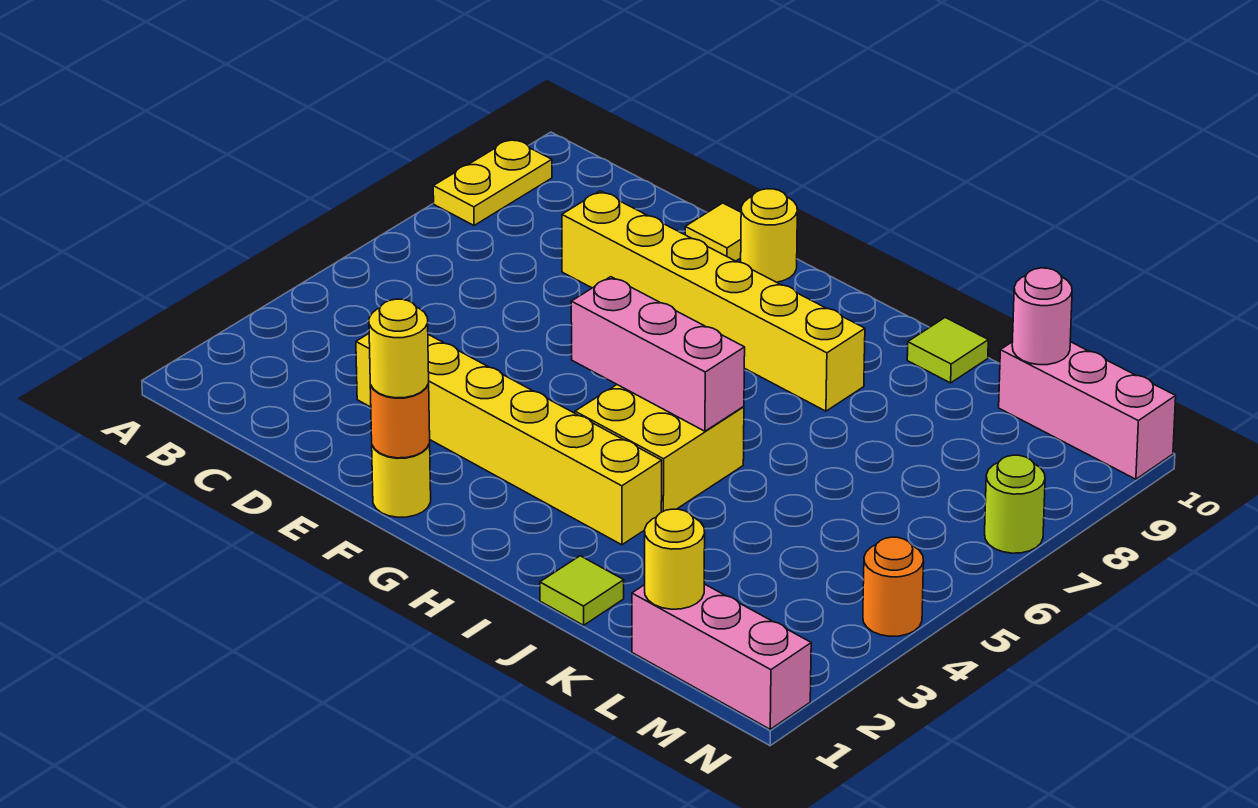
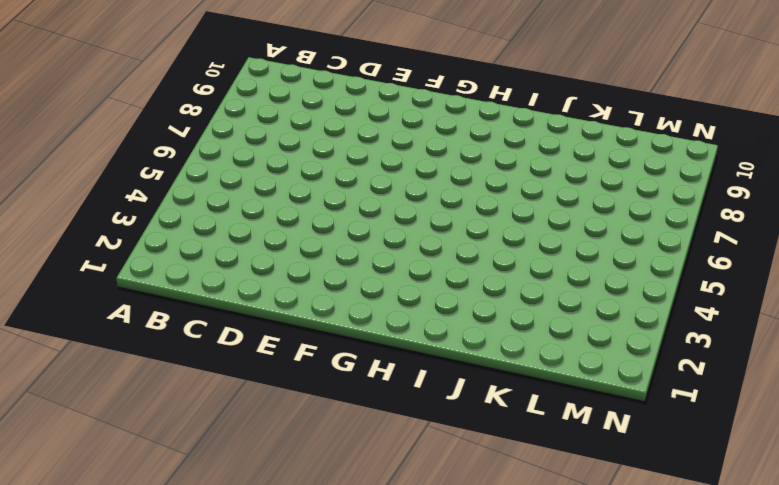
none -> yellow 1x2 plate [433,138,552,225]
none -> yellow 1x6 brick [356,334,662,545]
none -> yellow 1x6 brick [562,191,865,411]

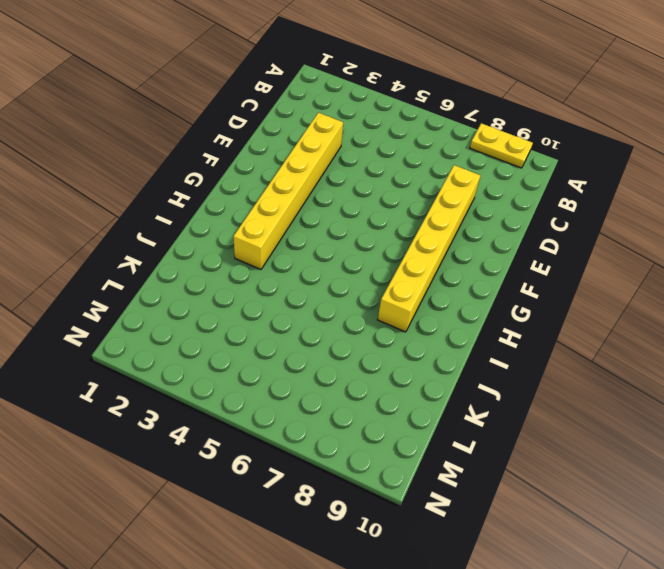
none -> yellow 1x1 tile [685,203,741,261]
none -> yellow 1x1 round brick [372,443,431,517]
none -> yellow 1x1 round brick [741,189,797,282]

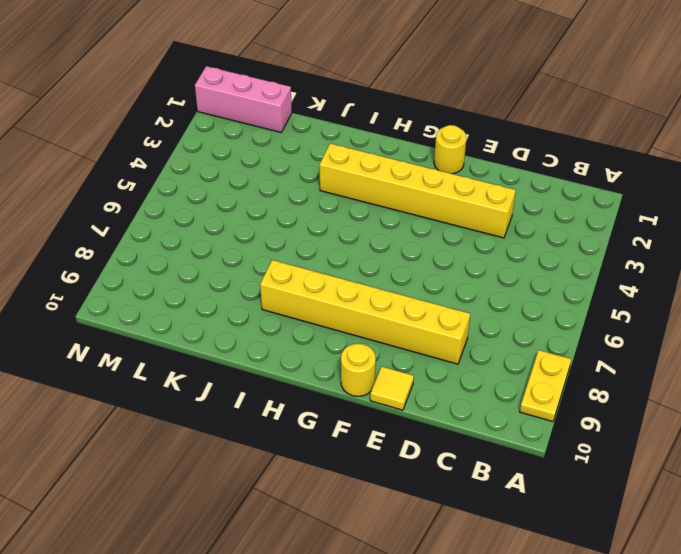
none -> yellow 2x2 brick [575,385,744,512]
none -> lime 1x1 tile [540,556,624,625]
none -> lime 1x1 tile [907,318,988,383]

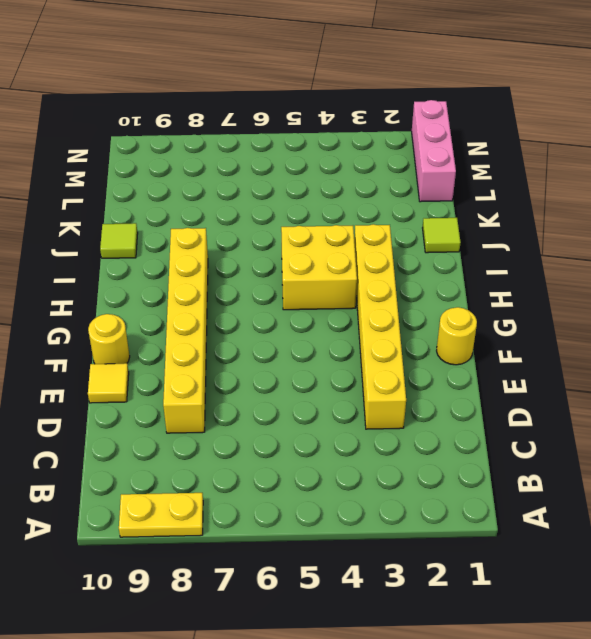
none -> pink 1x3 brick [999,342,1176,479]
none -> orange 1x1 round brick [863,537,924,636]
none -> lime 1x1 round brick [985,455,1045,553]

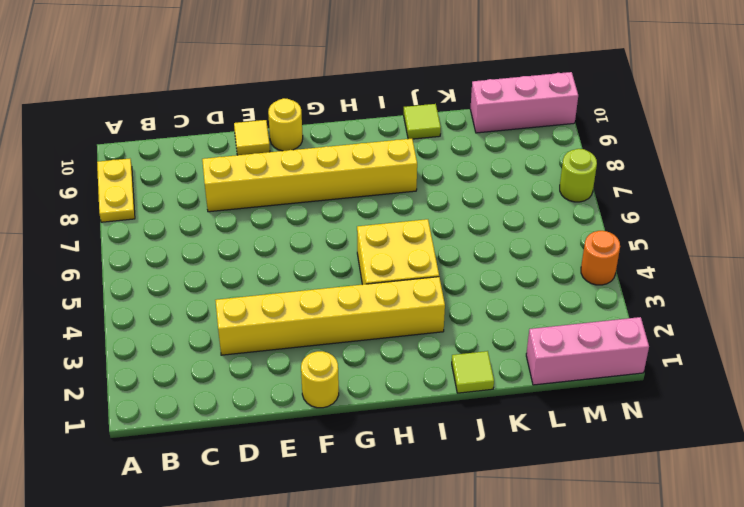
none -> orange 1x1 round brick [370,383,430,458]
none -> pink 1x3 brick [571,277,745,431]
none -> yellow 1x1 round brick [645,509,705,609]

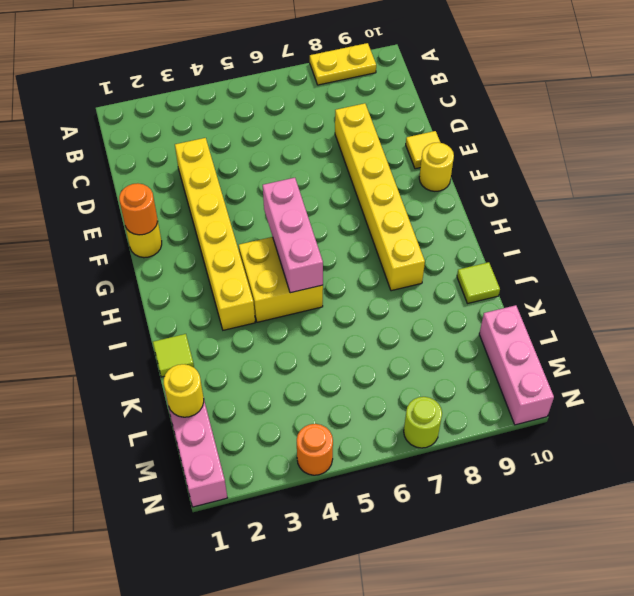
none -> pink 1x1 round brick [1012,268,1072,365]
none -> yellow 1x1 round brick [369,299,429,398]

